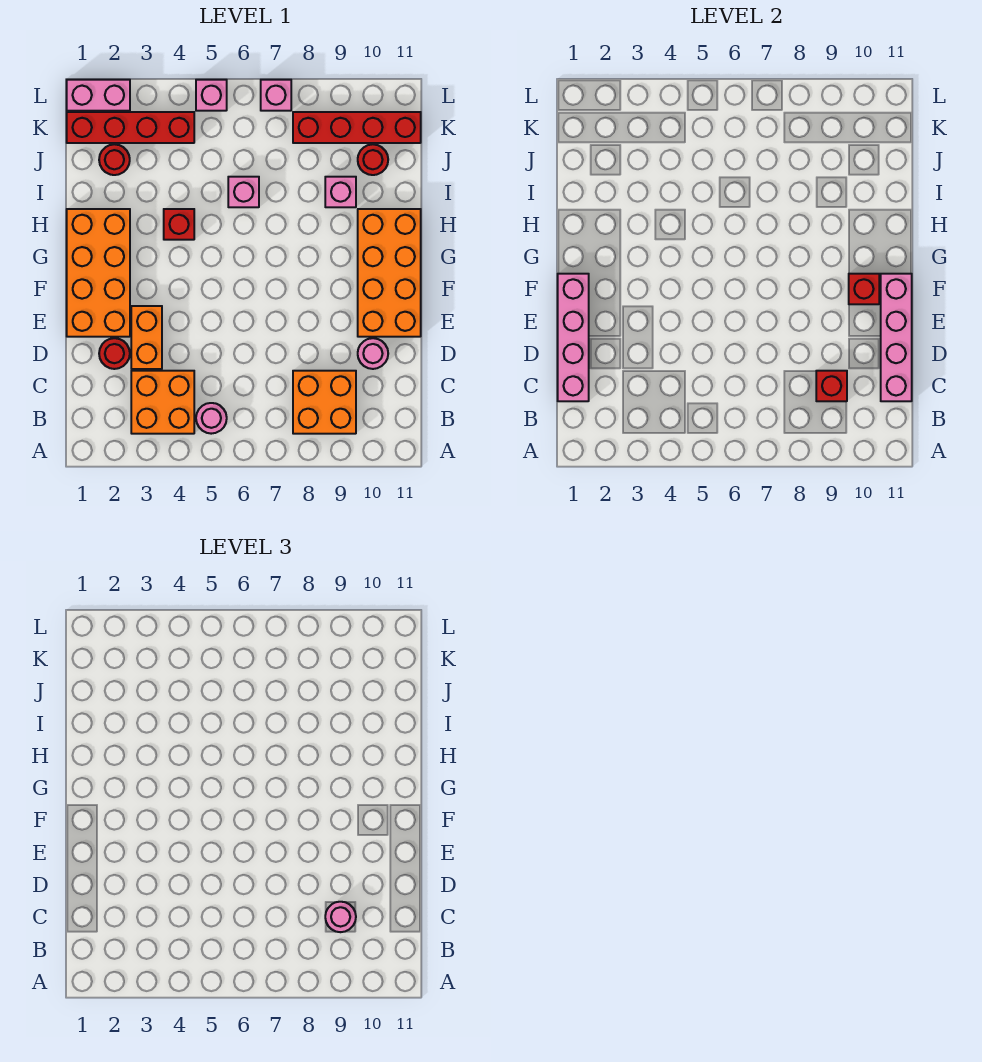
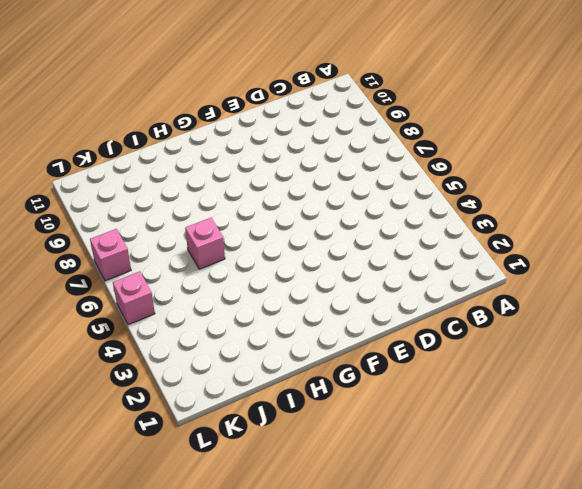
none -> orange 2x2 brick [131,371,194,434]
none -> pink 1x1 round brick [196,403,227,434]
none -> orange 2x2 brick [293,371,356,434]

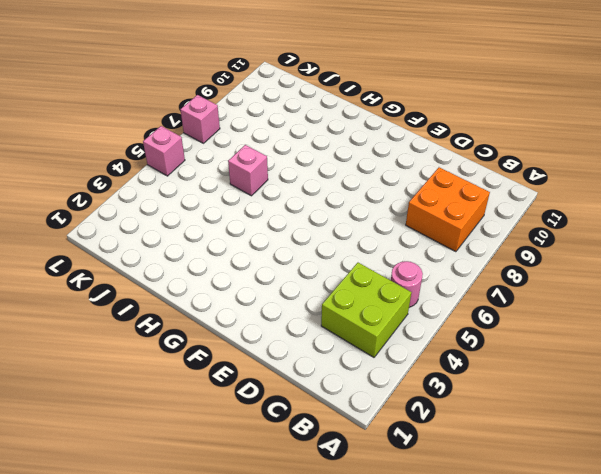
lime 2x2 brick [321,263,411,357] -> orange 2x2 brick [131,371,194,434]
none -> red 1x1 round brick [99,338,130,369]
none -> orange 1x2 brick [131,306,162,369]
none -> pink 1x1 round brick [358,338,388,369]

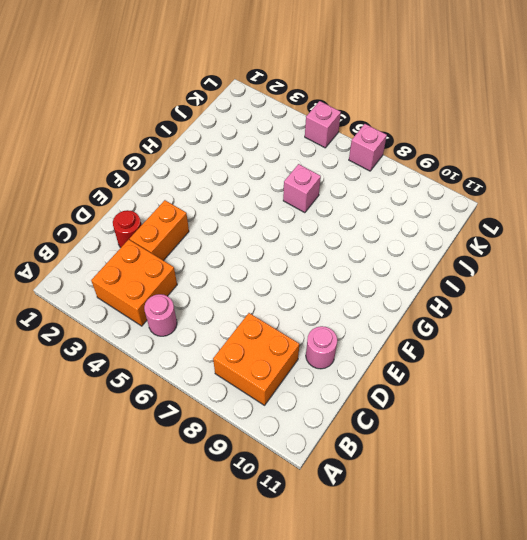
none -> orange 2x4 brick [67,209,130,337]
none -> orange 2x4 brick [358,209,421,337]
none -> red 1x1 brick [164,209,194,240]

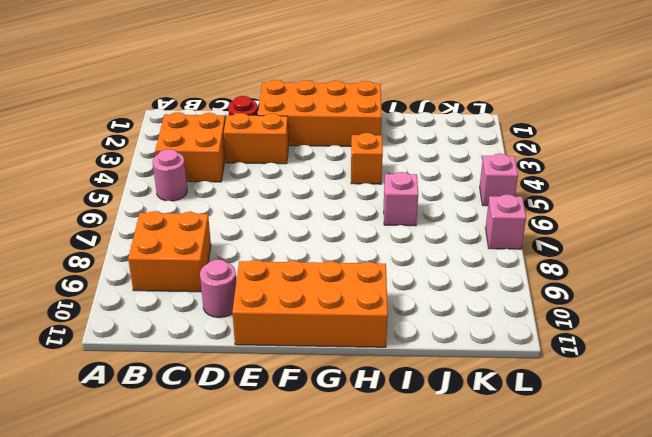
orange 1x1 brick [351,133,383,184] -> red 1x1 brick [164,209,194,240]
none -> pink 1x1 brick [325,177,356,207]
none -> red 1x1 round brick [99,144,130,175]
none -> red 1x1 round brick [358,144,388,175]

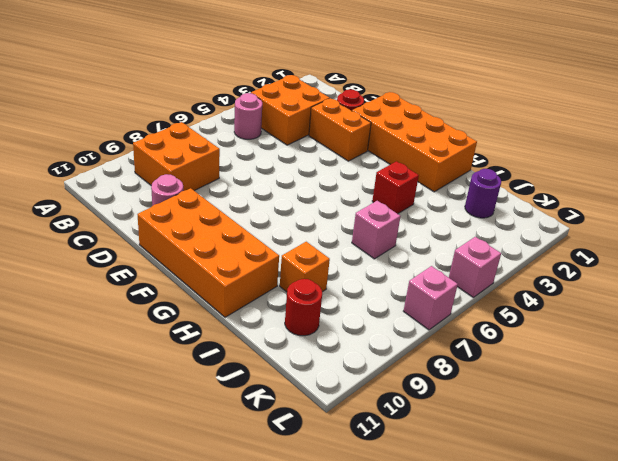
orange 1x1 brick [280,242,330,292] -> pink 1x1 brick [325,177,356,207]
purple 1x1 round brick [465,169,501,218] -> red 1x1 round brick [99,144,130,175]
none -> red 1x4 brick [67,112,194,143]
none -> red 1x4 brick [293,112,421,143]
none -> pink 1x2 brick [67,80,130,111]

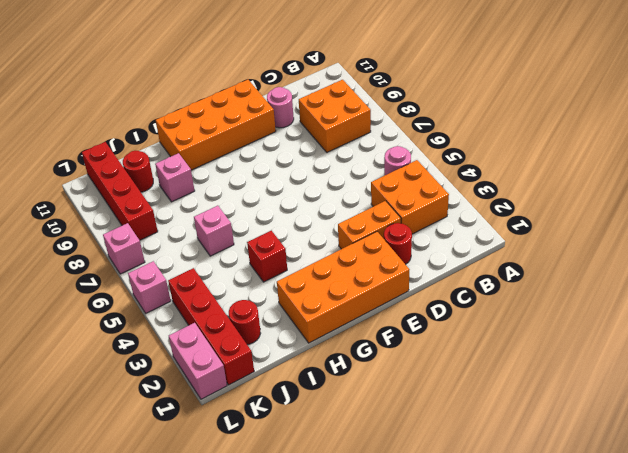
none -> pink 1x4 brick [558,274,589,401]
none -> red 1x1 brick [816,371,847,401]
none -> pink 1x4 brick [881,274,912,401]

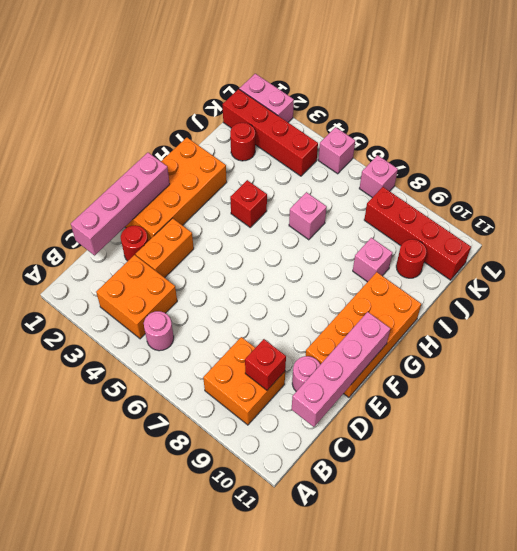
none -> red 1x1 brick [849,274,879,304]
none -> pink 1x1 round brick [325,902,356,932]

